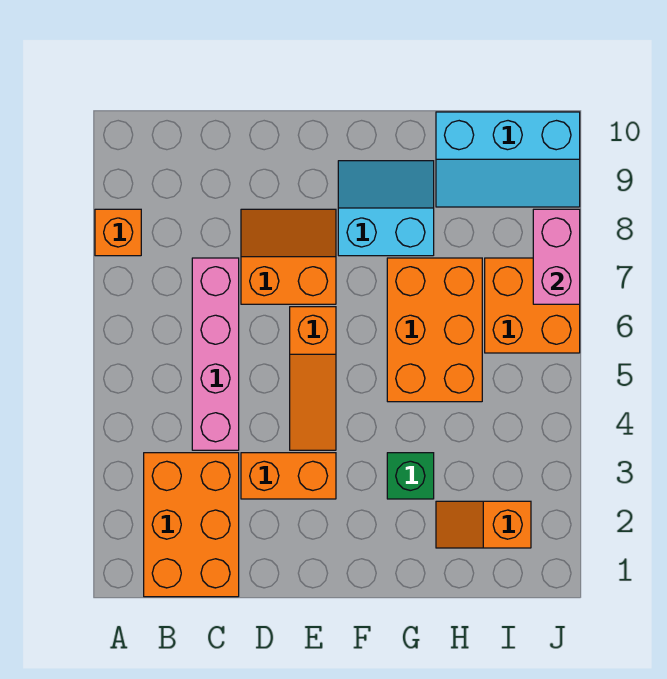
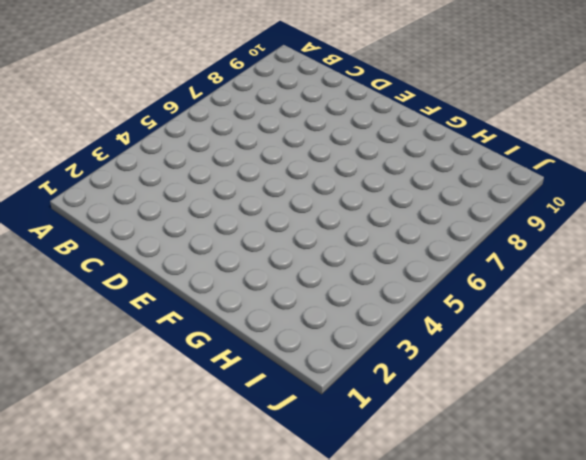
none -> orange 1x1 brick [95,209,141,256]
none -> orange 2x3 brick [144,453,239,597]
none -> pink 1x4 brick [192,258,239,450]

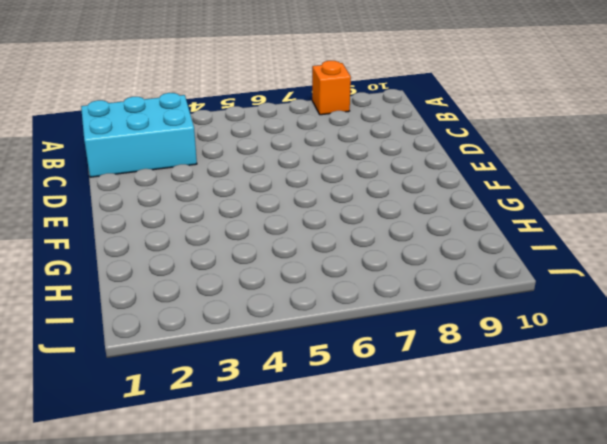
cyan 2x3 brick [81,93,197,177] -> orange 2x3 brick [144,453,239,597]
none -> pink 1x4 brick [192,258,239,450]
none -> orange 1x2 brick [241,453,336,499]
none -> orange 2x2 slope [241,209,336,304]

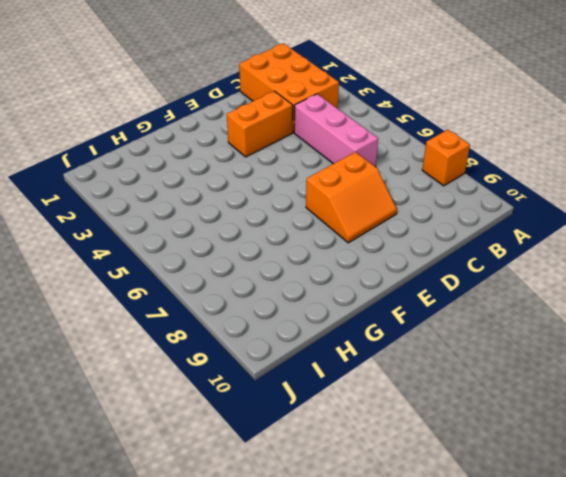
pink 1x3 brick [294,94,378,167] -> pink 1x4 brick [192,258,239,450]
none -> orange 1x3 slope [290,307,336,450]
none -> cyan 2x2 slope [338,161,434,256]
none -> green 1x1 brick [387,453,434,499]

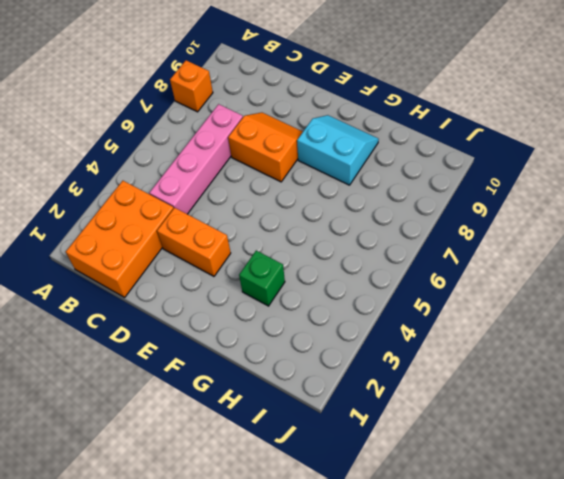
none -> orange 1x3 slope [290,307,336,450]
none -> orange 2x3 brick [387,258,482,402]
none -> orange 1x2 slope [436,501,531,548]

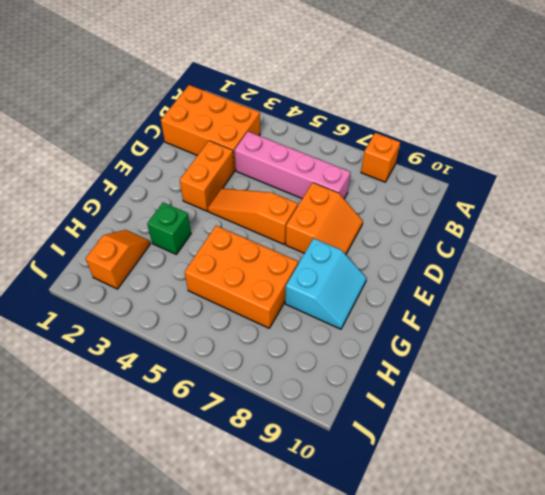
none -> cyan 2x3 slope [436,112,580,207]
none -> orange 2x2 brick [485,258,580,353]
none -> pink 1x2 brick [533,209,580,304]

